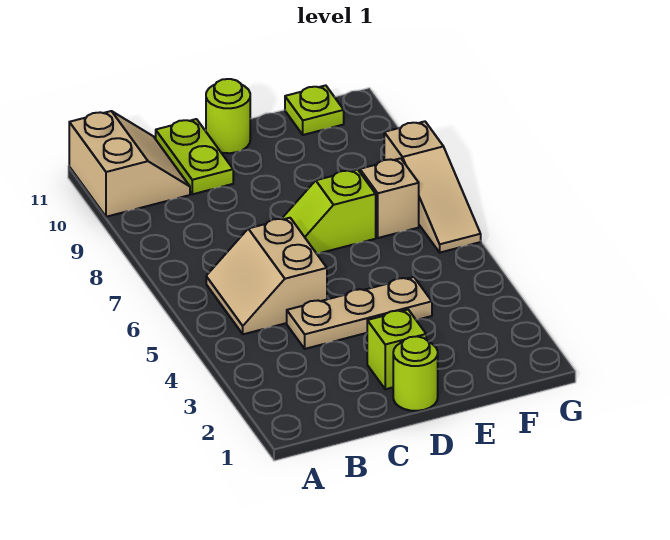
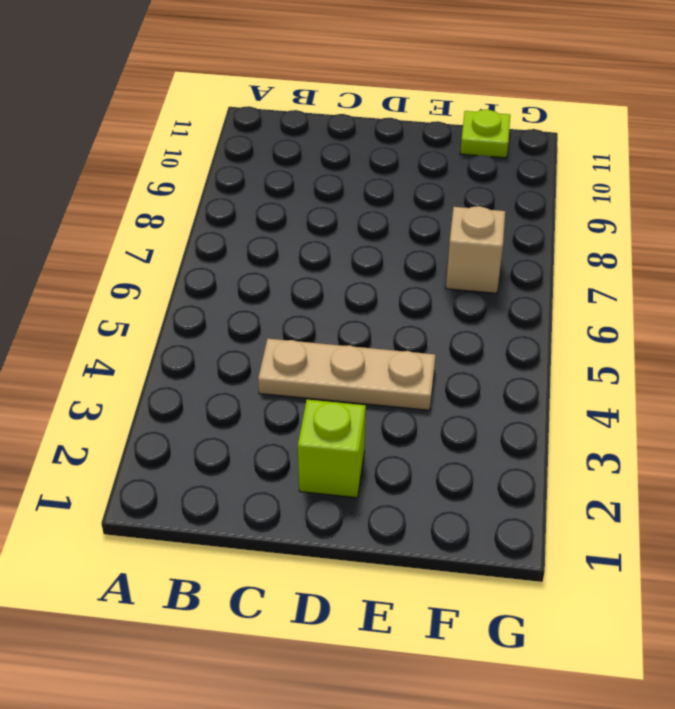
none -> tan 2x2 slope [69,111,190,217]
none -> tan 2x2 slope [206,218,327,334]

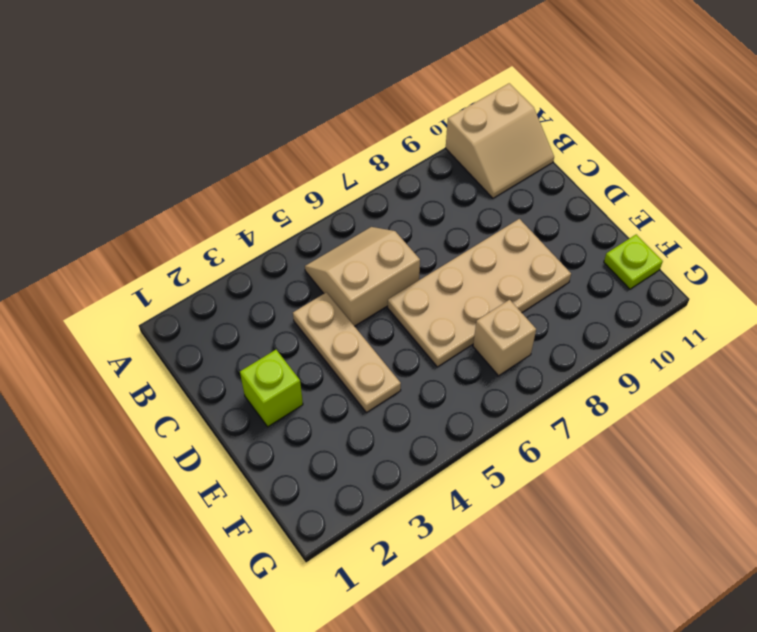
tan 2x4 plate [388,219,571,367] -> lime 1x2 slope [282,169,376,253]
none -> lime 1x2 plate [156,119,233,194]
none -> lime 1x1 round brick [393,336,438,411]

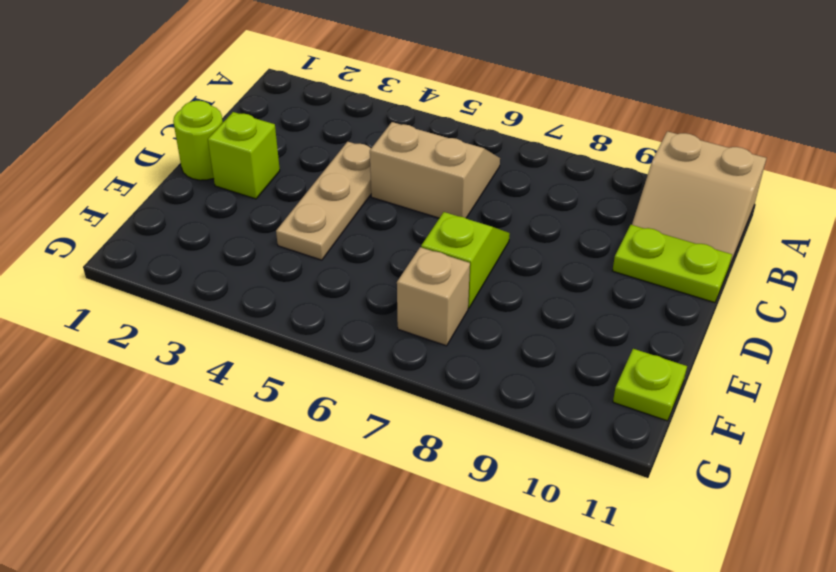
none -> lime 1x1 round brick [206,79,250,153]
none -> tan 1x3 slope [384,121,481,252]

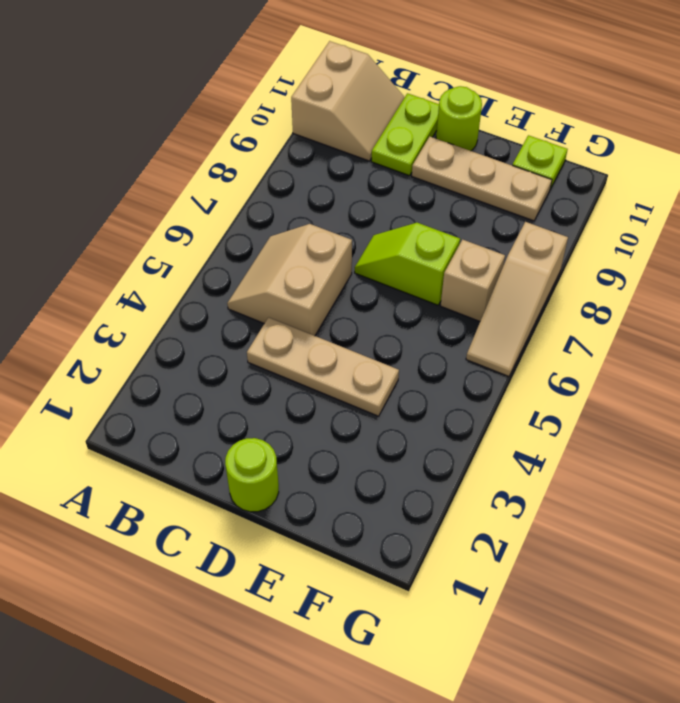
tan 1x3 plate [412,137,552,221] -> none
none -> lime 1x1 brick [367,310,426,389]

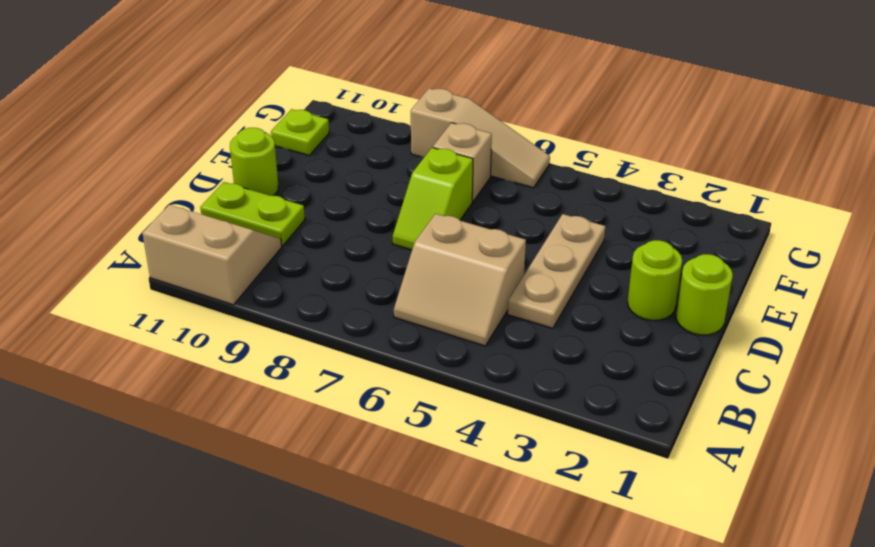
lime 1x1 round brick [628,240,682,320] -> lime 1x1 brick [367,310,426,389]

